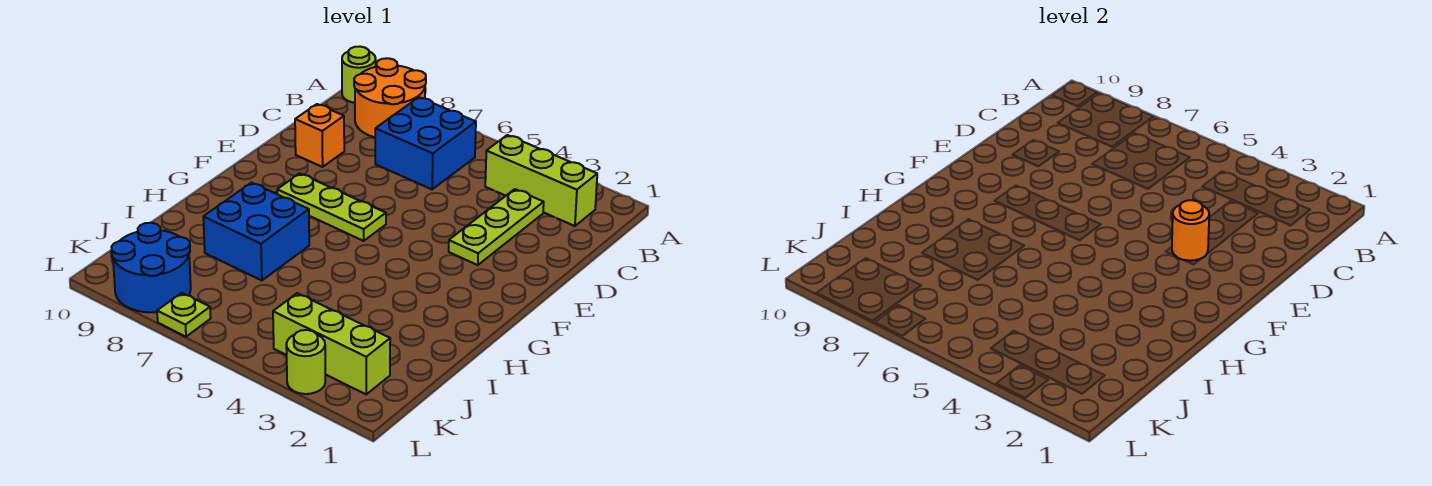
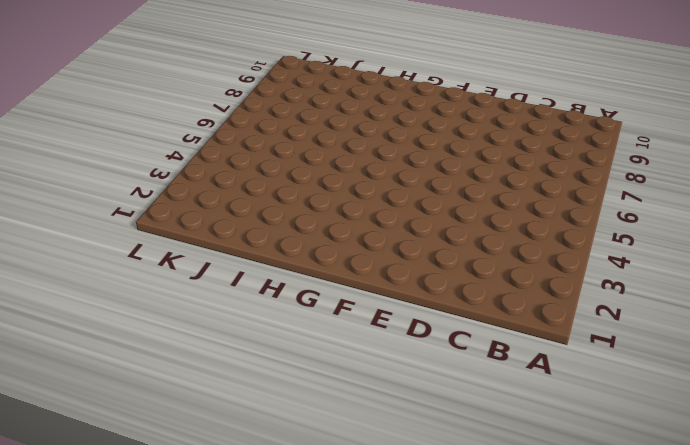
none -> orange 2x2 round brick [354,58,426,137]
none -> lime 1x1 round brick [342,47,376,103]
none -> lime 1x3 brick [485,135,597,226]

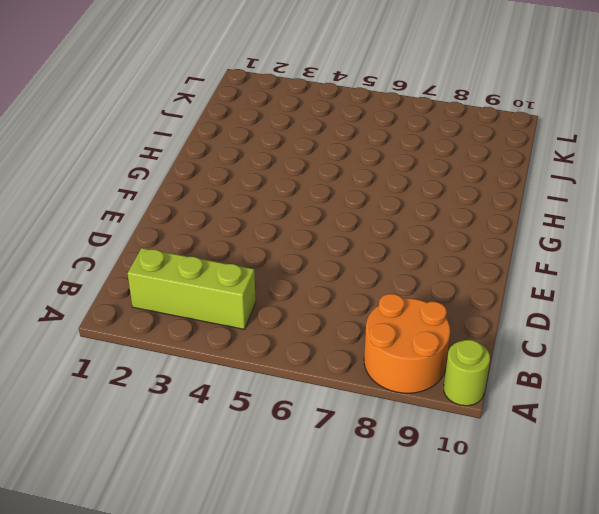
none -> blue 2x2 brick [375,97,476,189]
none -> lime 1x3 plate [449,189,544,265]
none -> orange 1x1 brick [295,104,344,167]

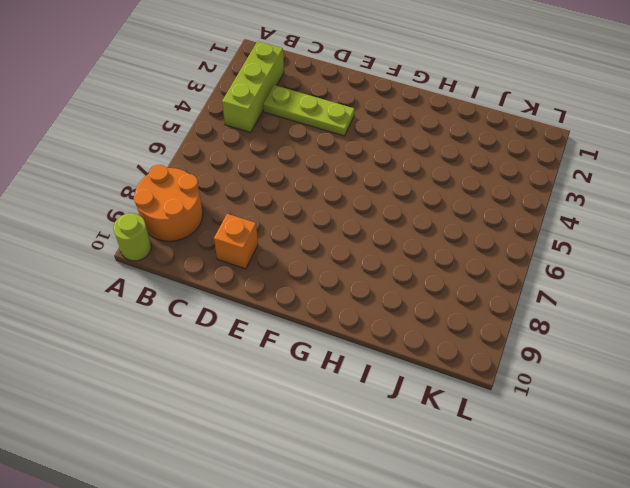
none -> blue 2x2 brick [375,97,476,189]
none -> lime 1x3 plate [277,173,386,241]
none -> blue 2x2 brick [203,183,309,281]

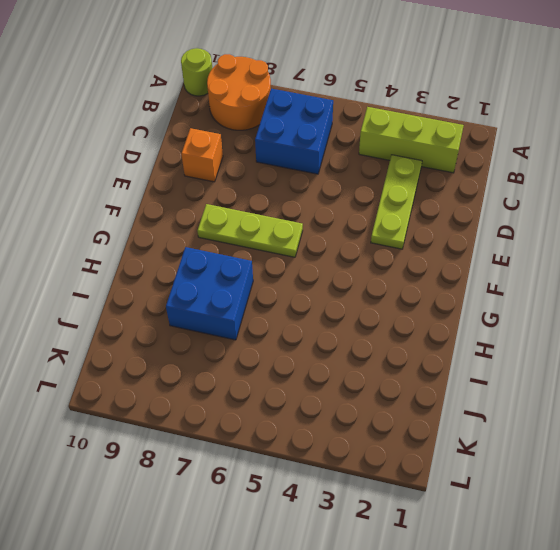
none -> lime 1x3 brick [273,293,390,394]
none -> blue 2x2 round brick [111,223,191,312]
none -> lime 1x1 round brick [286,330,325,394]

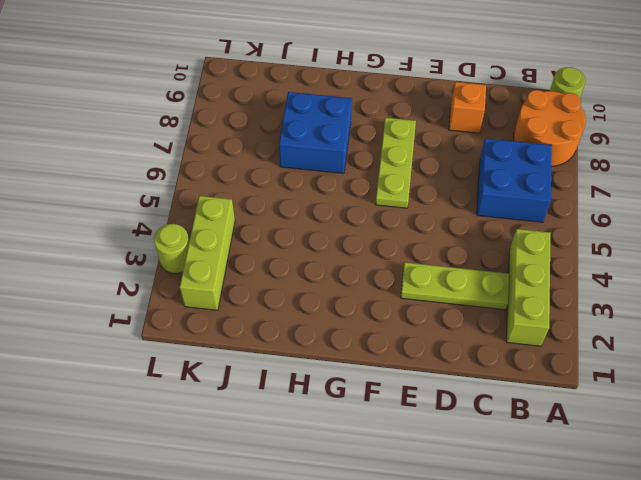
none -> blue 2x2 round brick [111,223,191,312]
none -> lime 1x1 plate [157,293,211,337]
none -> orange 1x1 round brick [1172,200,1209,261]

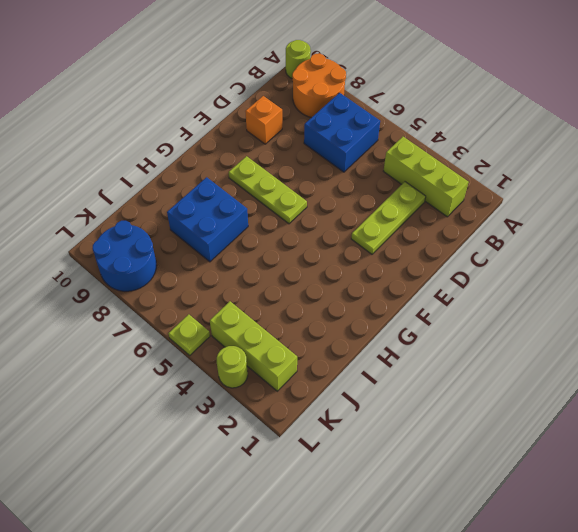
lime 1x1 plate [168,314,210,355] -> lime 1x1 plate moved to [157,293,211,337]
none -> orange 1x1 round brick [1172,200,1209,261]

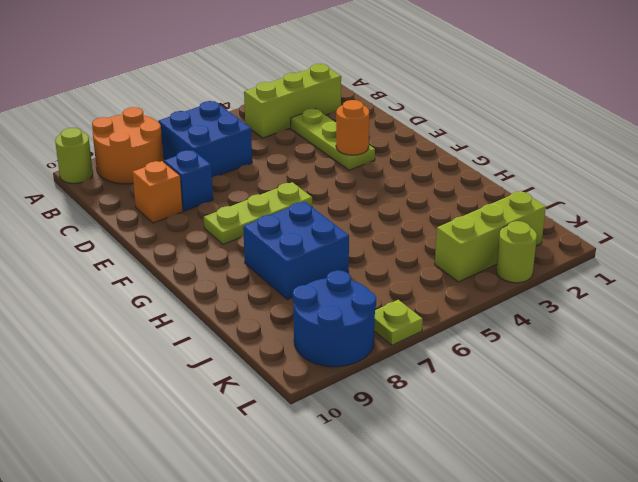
blue 1x1 brick [164,150,213,211] -> none

